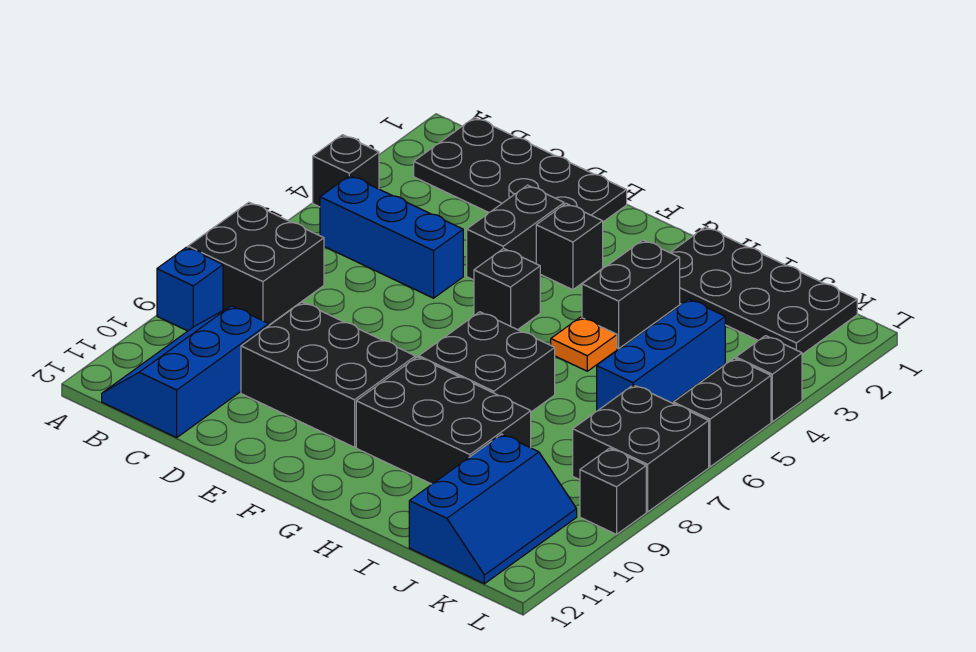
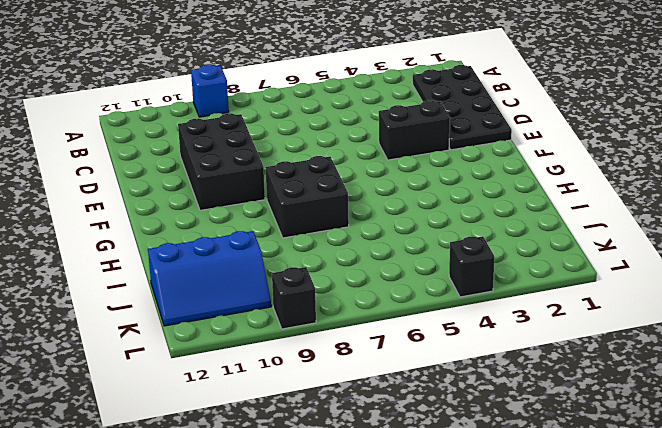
none -> black 1x1 brick [313,135,379,207]
none -> black 2x2 brick [188,202,324,325]
none -> blue 1x3 brick [320,175,463,298]

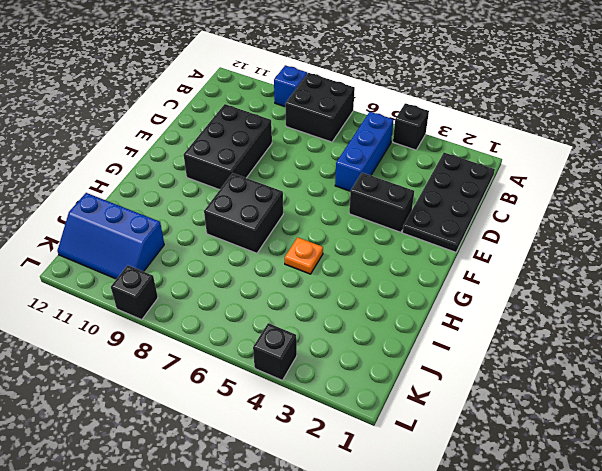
none -> blue 2x3 slope [102,306,269,437]
none -> black 1x1 brick [536,204,603,290]
none -> black 1x1 brick [474,248,540,330]

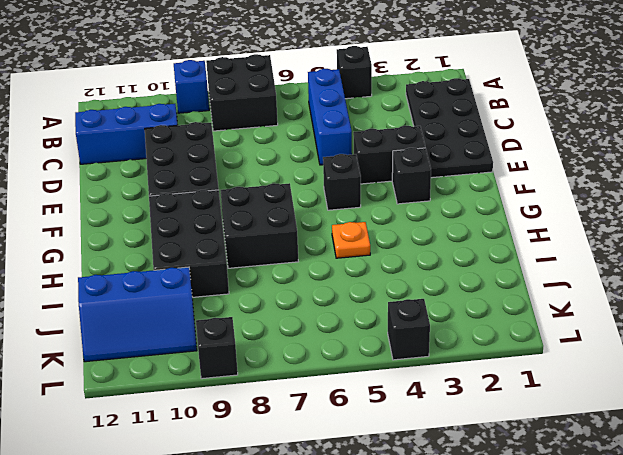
none -> black 2x4 plate [670,227,857,354]
none -> black 1x2 brick [582,240,680,349]
none -> blue 1x3 brick [597,299,725,411]

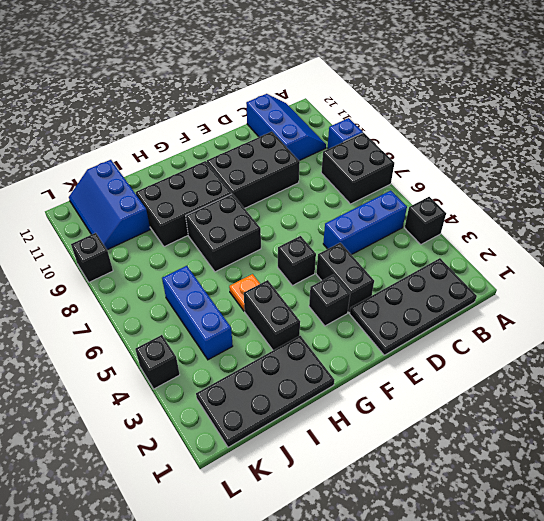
none -> black 2x2 brick [573,385,709,512]
none -> black 1x2 brick [673,358,771,467]

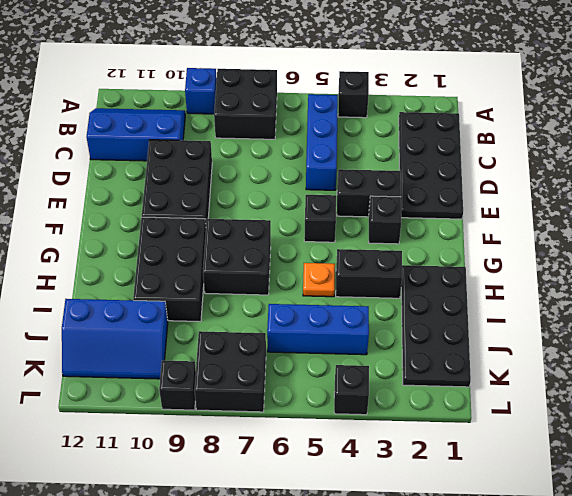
none -> black 1x2 brick [673,358,771,467]

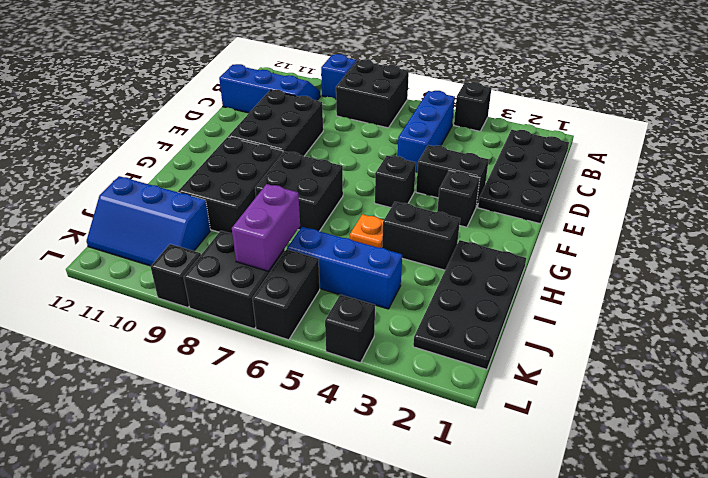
purple 1x2 brick [232,184,300,271] -> none
black 1x2 brick [252,249,320,340] -> black 1x2 brick turned to [673,358,771,467]

